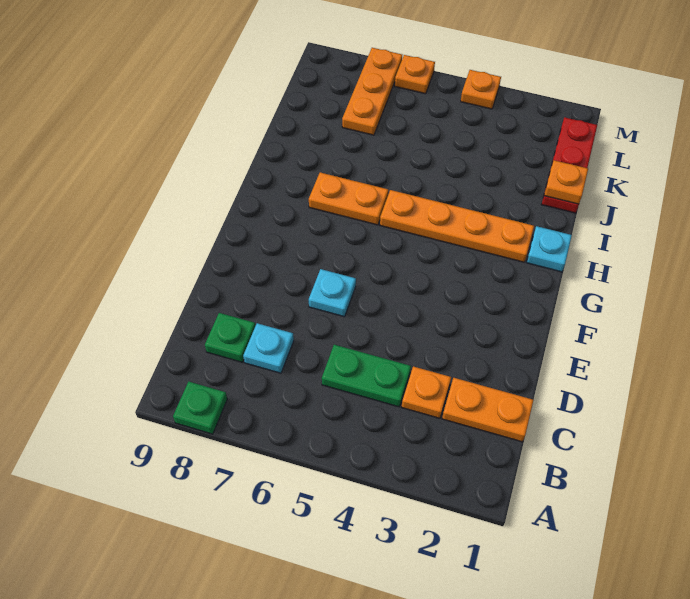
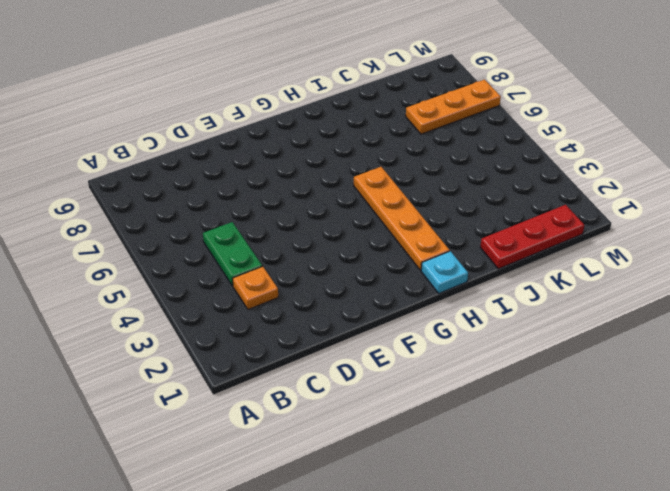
none -> green 1x1 plate [173,382,227,434]
none -> orange 1x2 plate [442,378,533,442]
none -> cyan 1x1 plate [243,323,294,373]

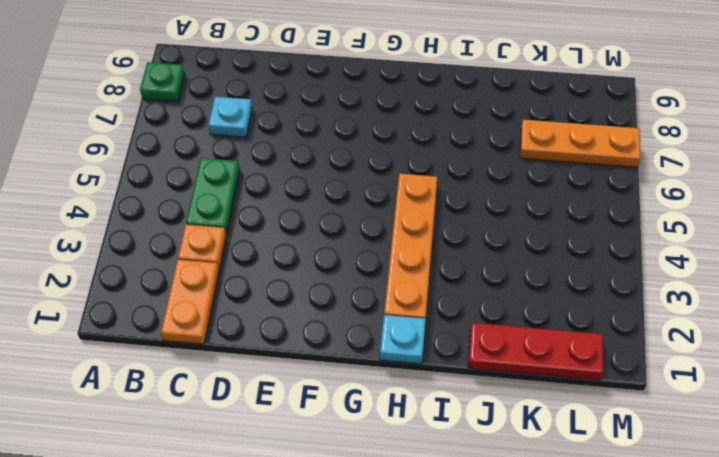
none -> green 1x1 plate [205,313,255,362]
none -> cyan 1x1 plate [309,269,356,317]
none -> orange 1x2 plate [309,172,388,225]

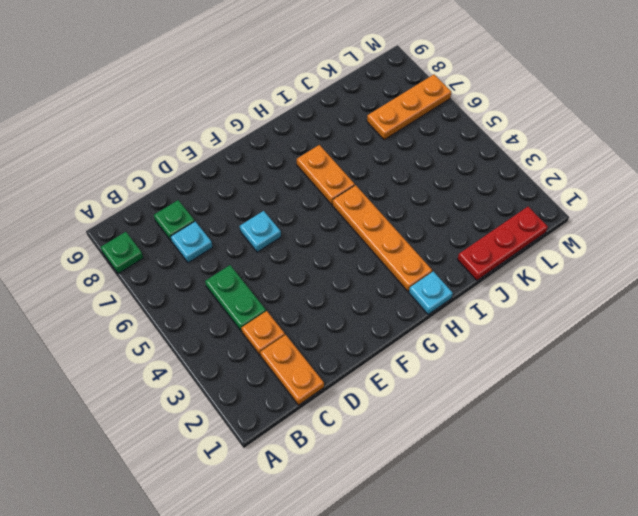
none -> orange 1x1 plate [461,70,501,109]
none -> orange 1x1 plate [395,55,435,94]
none -> orange 1x1 plate [544,160,588,204]

